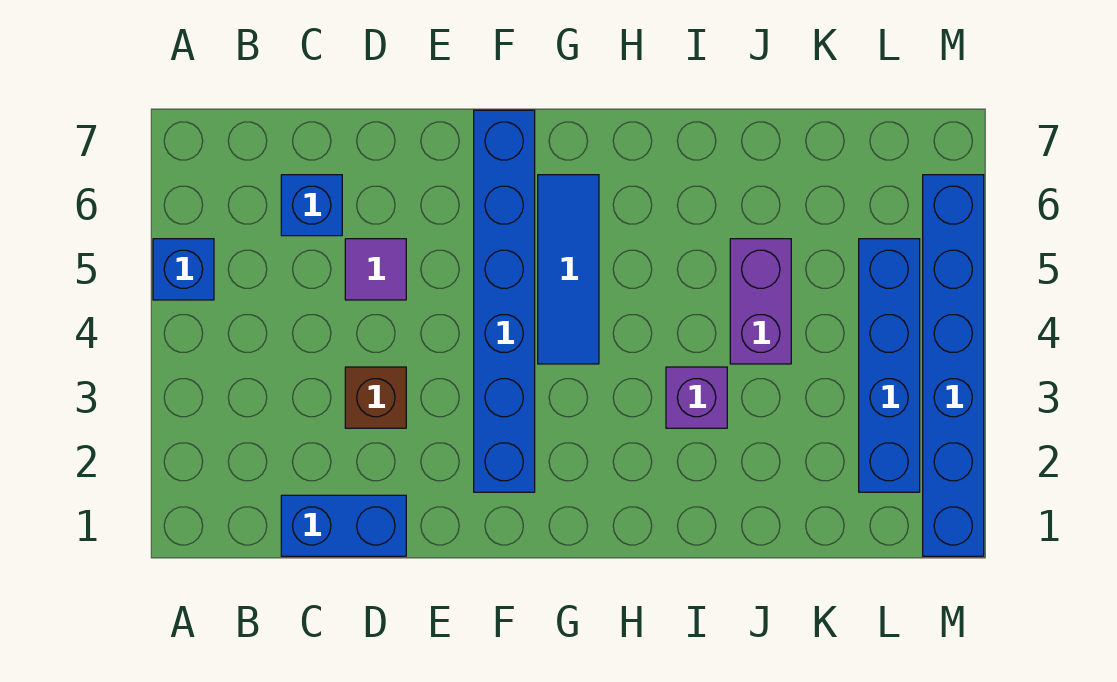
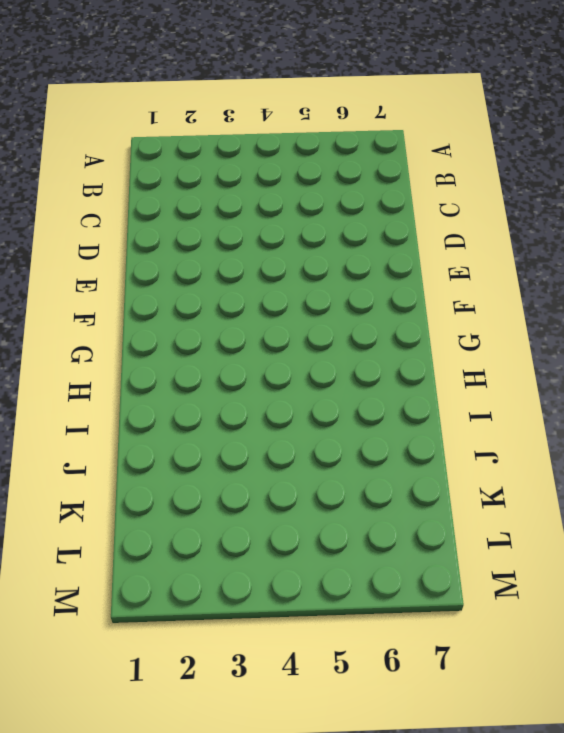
none -> blue 1x1 brick [153,239,214,300]
none -> blue 1x2 brick [281,495,406,556]

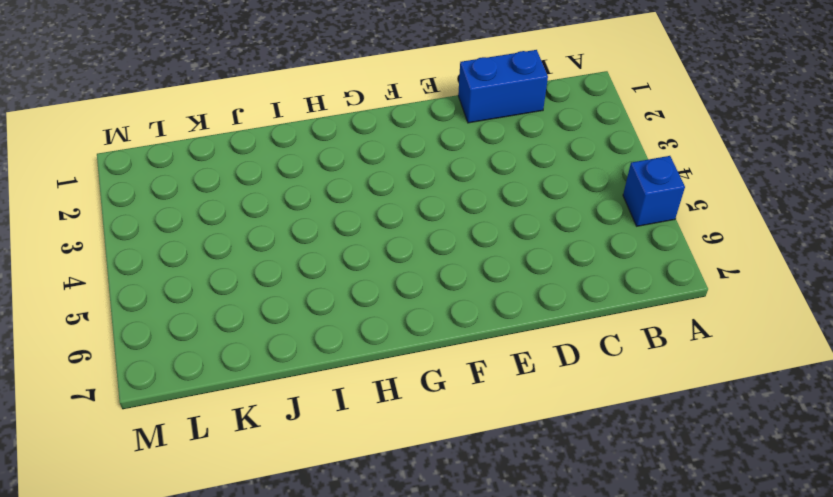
none -> blue 1x1 brick [281,175,342,236]
none -> brown 1x1 brick [345,367,406,428]

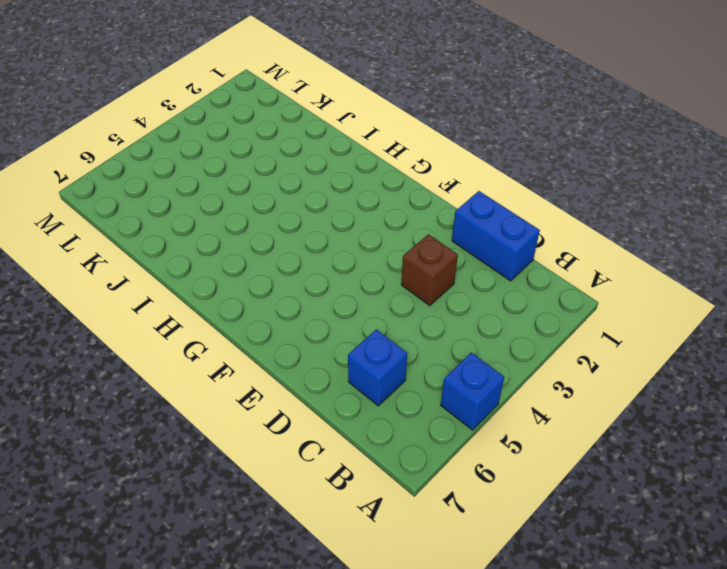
none -> purple 1x1 tile [345,239,406,300]
none -> blue 1x6 brick [474,110,535,492]

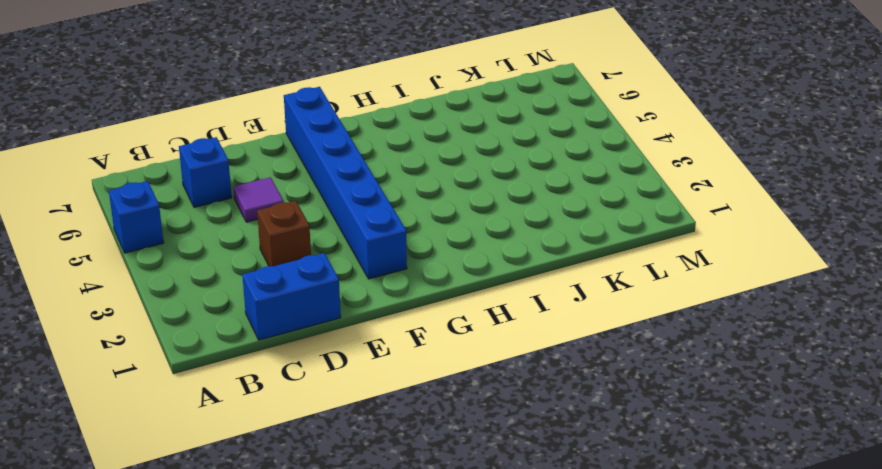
none -> blue 1x3 tile [538,175,599,364]
none -> purple 1x1 brick [666,367,727,428]

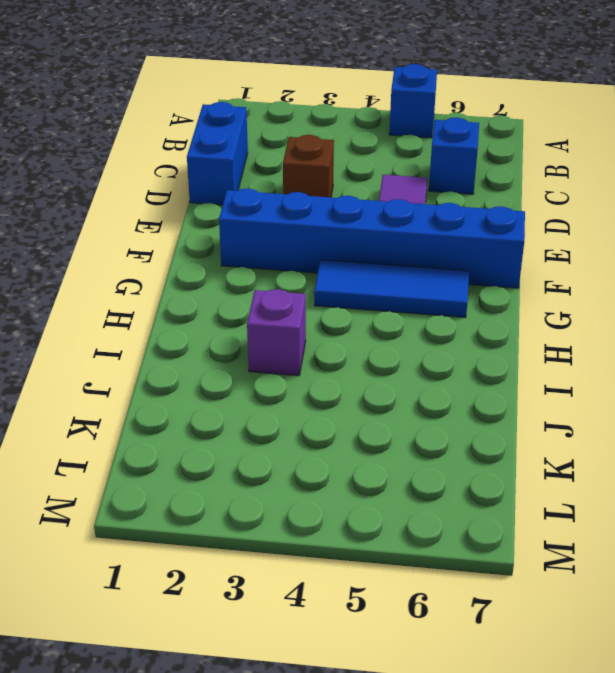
none -> purple 1x2 brick [730,239,791,364]
none -> blue 1x4 brick [859,239,920,492]

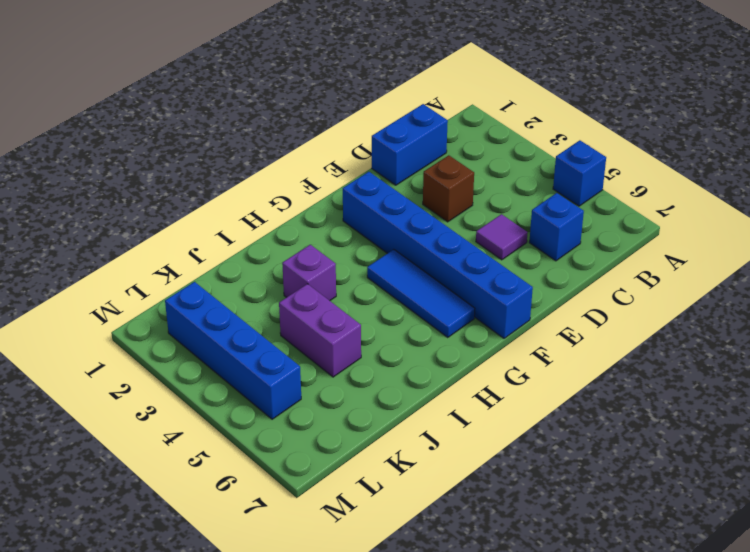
none -> blue 1x6 brick [923,175,984,556]

